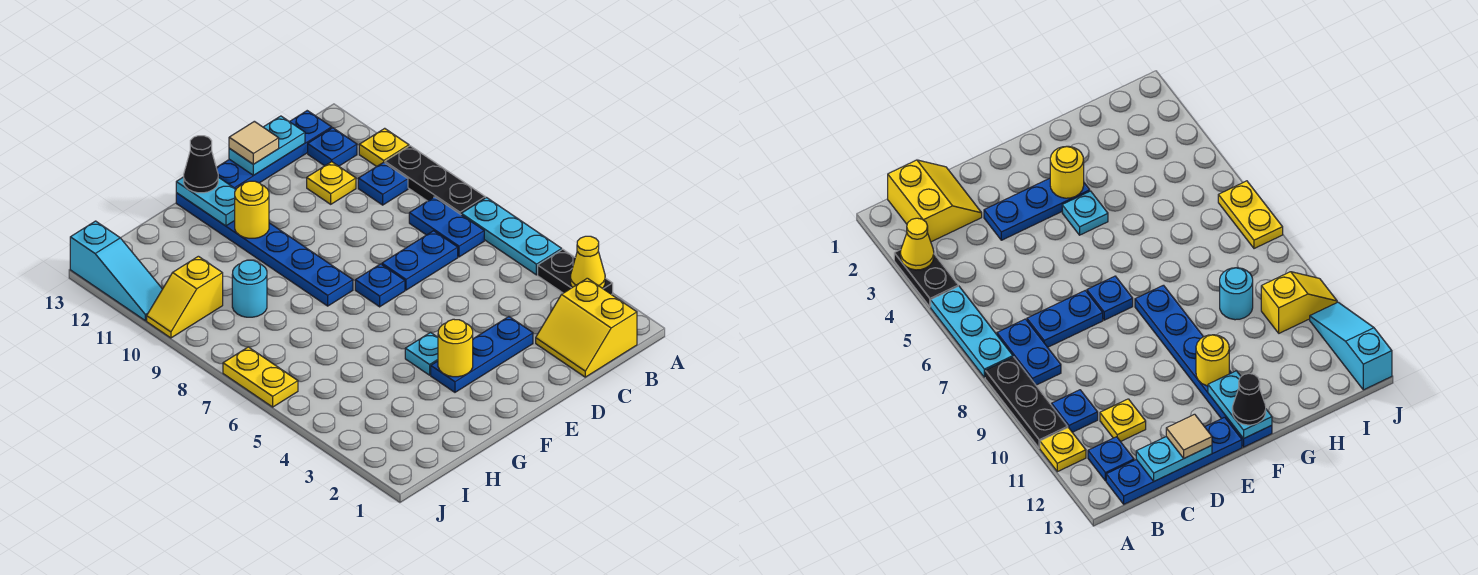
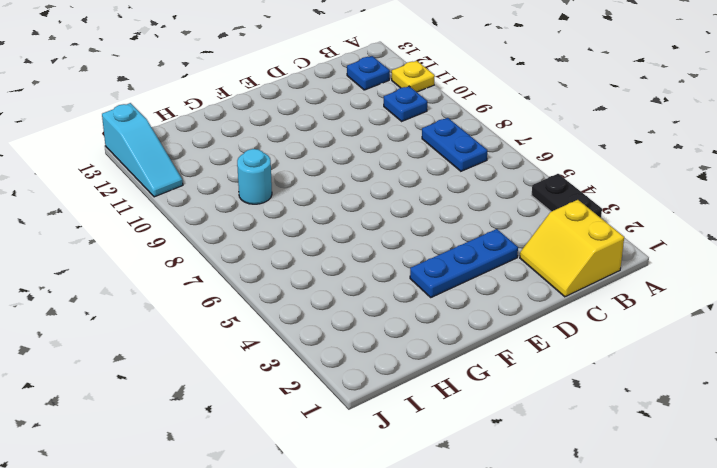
none -> cyan 1x3 plate [461,198,562,275]
none -> black 1x3 plate [385,146,485,214]
none -> blue 1x4 plate [216,111,332,189]

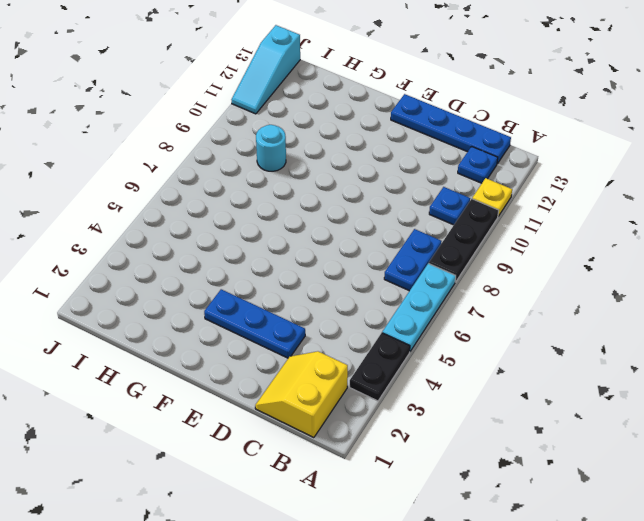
none -> blue 1x2 plate [382,231,458,290]
none -> yellow 1x1 plate [307,162,356,204]
none -> blue 1x1 plate [355,264,405,307]

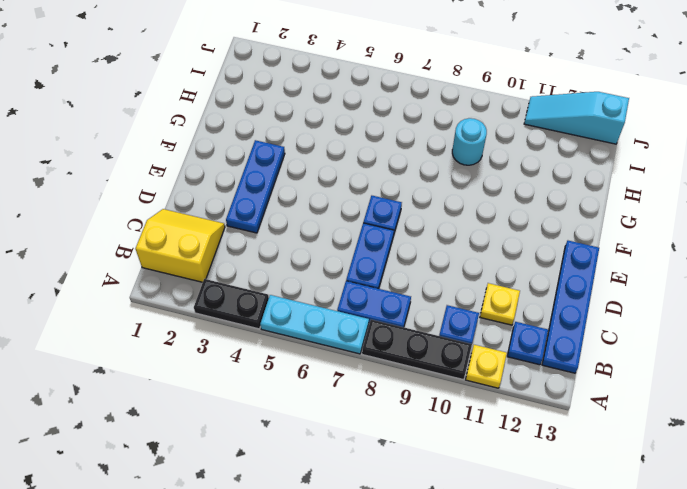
none -> cyan 1x1 plate [405,332,438,375]
none -> blue 1x6 plate [176,193,353,306]
none -> yellow 1x2 slope [147,256,223,338]

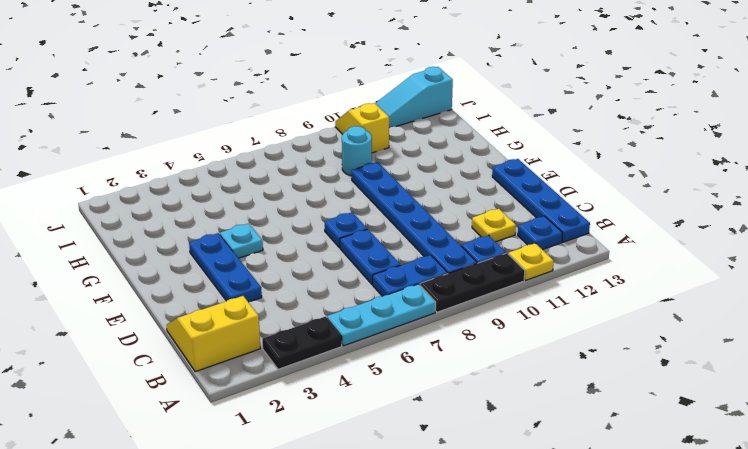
blue 1x6 plate [351,162,477,273] -> blue 1x6 plate turned to [176,193,353,306]
none -> yellow 1x2 plate [223,347,298,407]
none -> yellow 1x1 cone [571,236,605,288]
none -> cyan 1x2 plate [229,116,305,175]

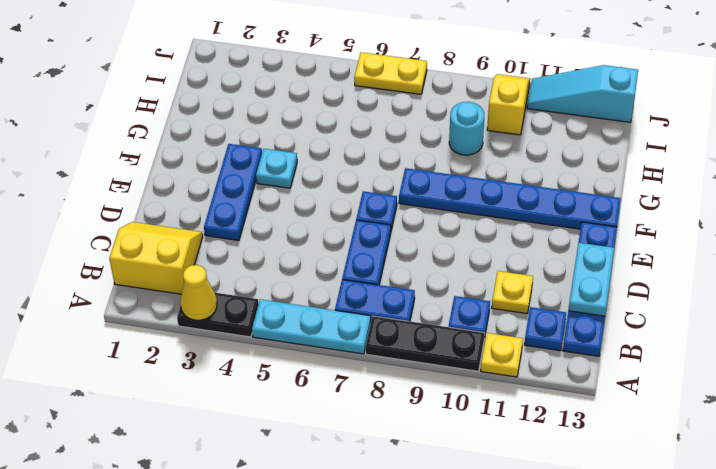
none -> yellow 1x1 round brick [438,319,473,377]
none -> yellow 1x1 round brick [235,181,269,238]
none -> cyan 1x2 plate [176,177,236,226]

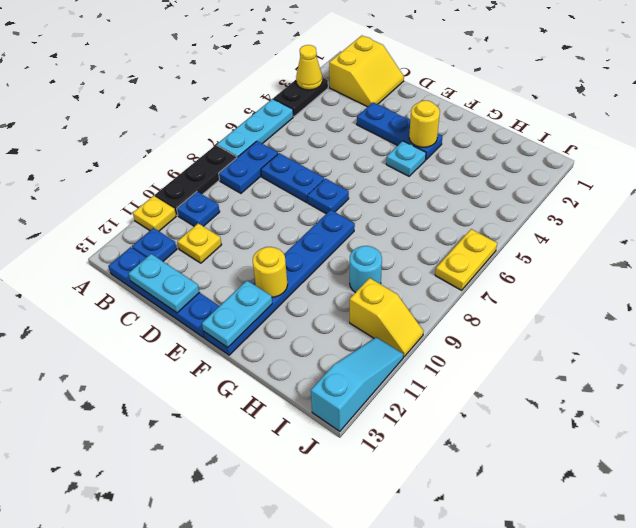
none -> tan 1x1 tile [229,121,279,164]
none -> black 1x1 cone [184,136,218,193]

